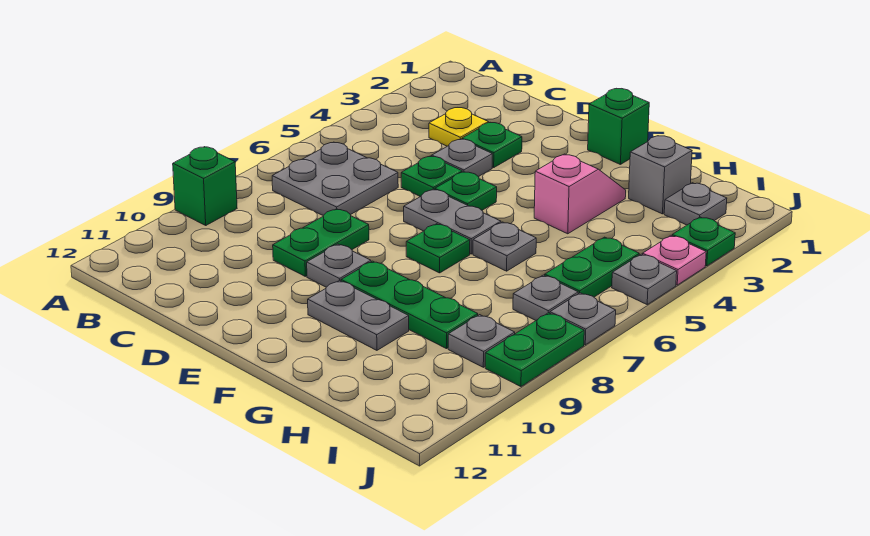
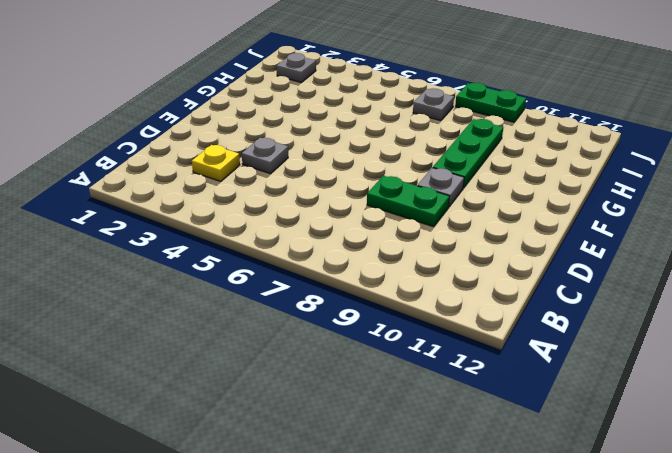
none -> green 1x1 brick [173,147,237,225]
none -> grey 2x2 plate [272,142,398,215]
none -> green 1x1 plate [462,123,522,168]

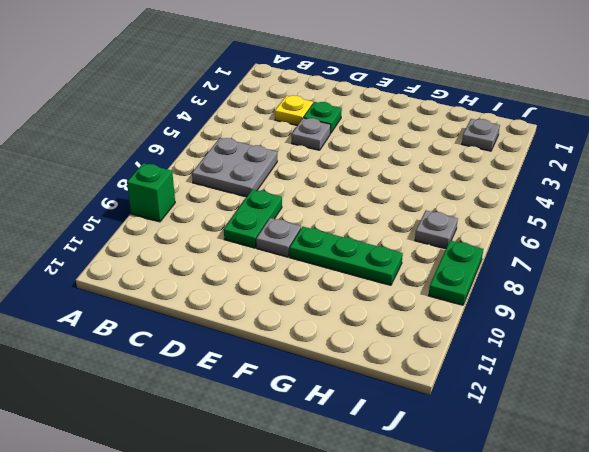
none -> green 1x1 plate [401,156,462,197]
none -> green 1x1 plate [435,172,497,210]
none -> grey 1x2 plate [404,189,501,254]

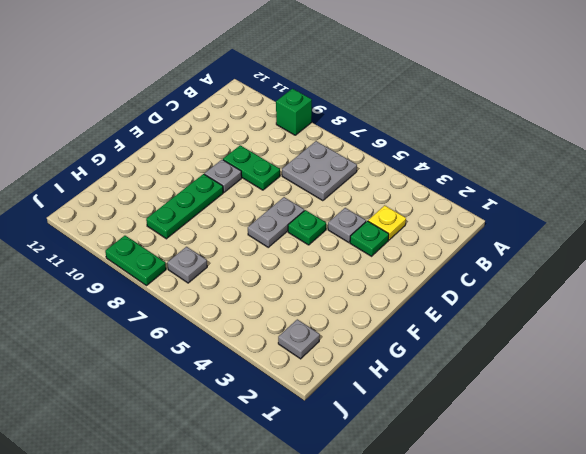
none -> green 1x1 plate [401,156,462,197]
none -> green 1x1 brick [588,89,649,164]
none -> green 1x1 plate [406,224,470,273]

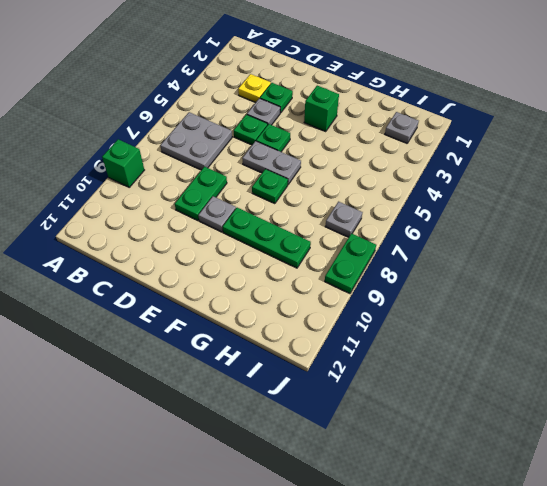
green 1x1 brick [304,86,339,131] -> green 1x1 brick moved to [588,89,649,164]
none -> grey 1x2 plate [308,280,409,350]
none -> pink 1x2 slope [534,154,626,234]
none -> grey 1x1 plate [473,222,536,271]

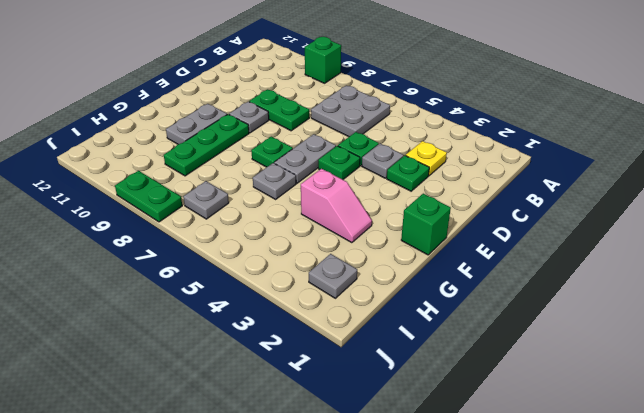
none -> grey 1x1 brick [629,136,692,214]
none -> green 1x2 plate [545,237,639,297]
none -> grey 1x1 plate [448,315,515,367]

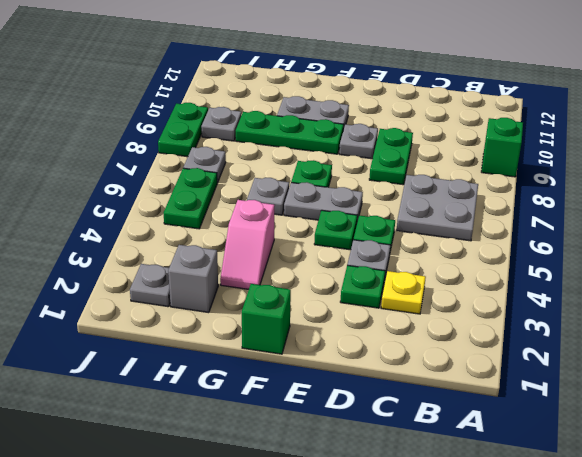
none -> green 1x1 plate [672,217,735,266]
none -> pink 1x1 plate [643,236,706,285]
none -> grey 1x1 plate [612,254,677,304]

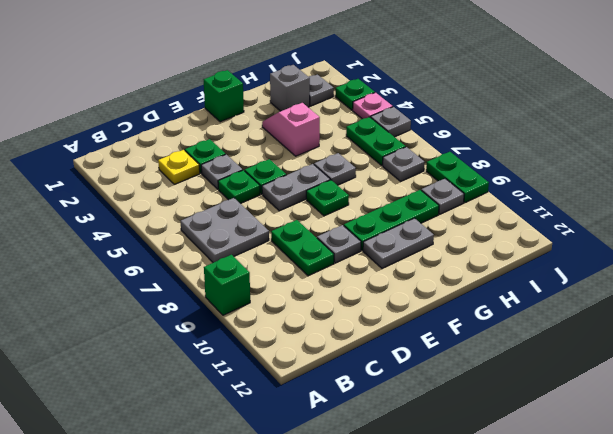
none -> grey 1x1 plate [550,293,616,345]

